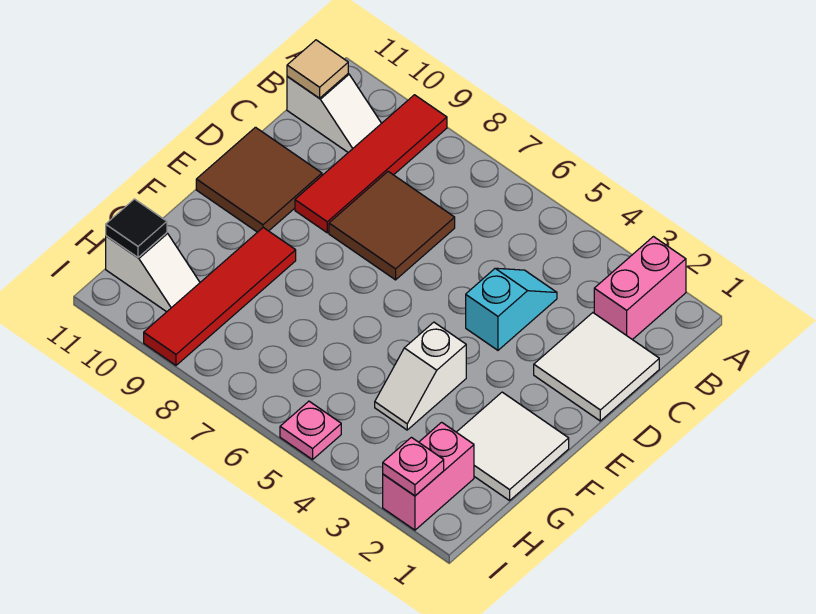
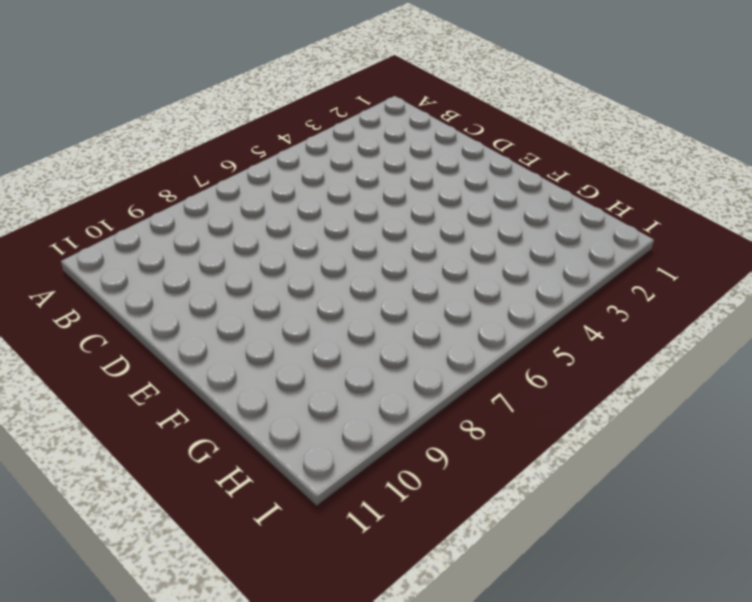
none -> pink 1x2 brick [594,237,686,340]
none -> red 1x4 tile [295,95,447,233]
none -> white 1x2 slope [287,74,381,152]

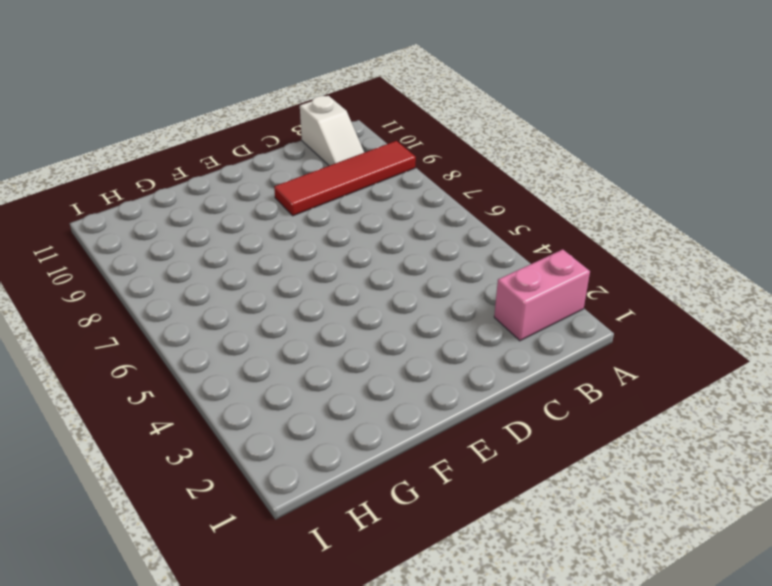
none -> white 2x2 tile [534,313,659,421]
none -> cyan 1x2 slope [466,268,557,350]
none -> brown 2x2 tile [329,172,455,280]

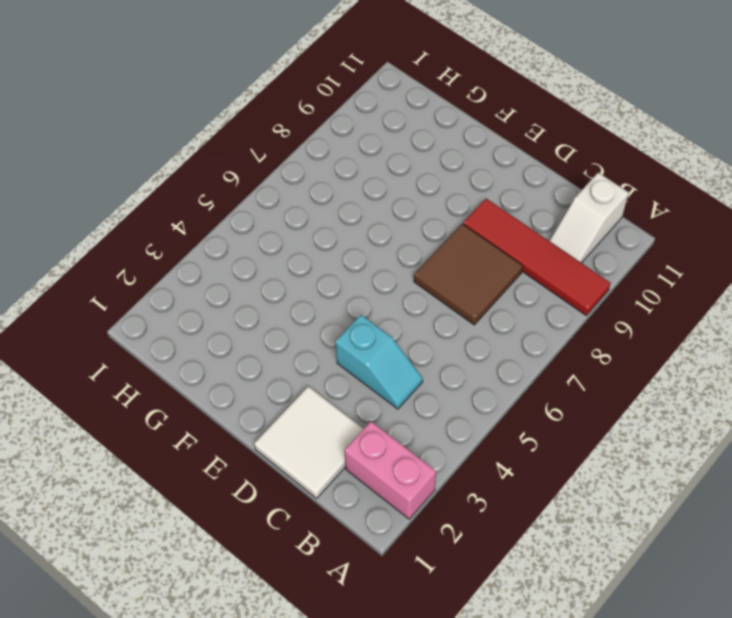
none -> brown 2x2 tile [196,127,322,232]
none -> white 2x2 tile [457,392,569,501]
none -> white 1x2 slope [375,322,466,430]

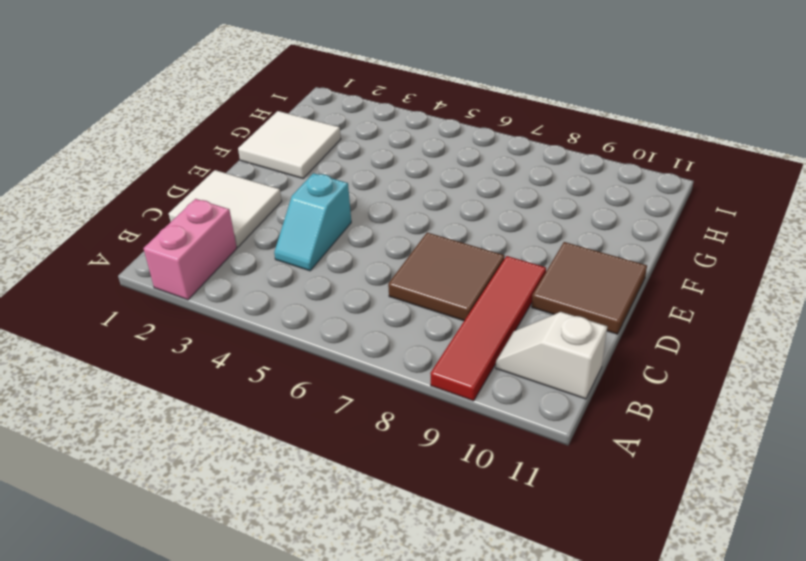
none -> white 1x2 slope [375,322,466,430]
none -> red 1x4 tile [144,228,296,365]
none -> pink 1x2 brick [383,422,474,530]

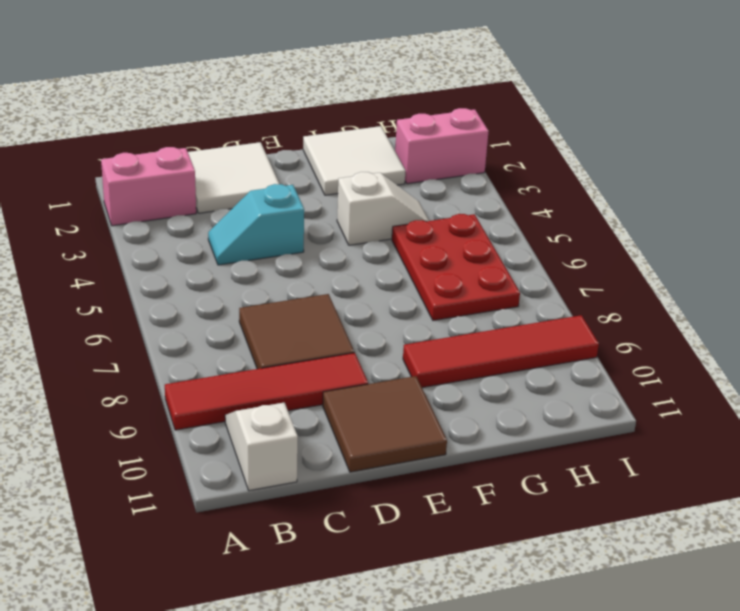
red 2x3 plate [392,214,520,320] -> none
none -> white 1x2 slope [106,233,200,312]
none -> pink 1x1 plate [280,401,341,460]
none -> tan 1x1 tile [287,40,348,98]

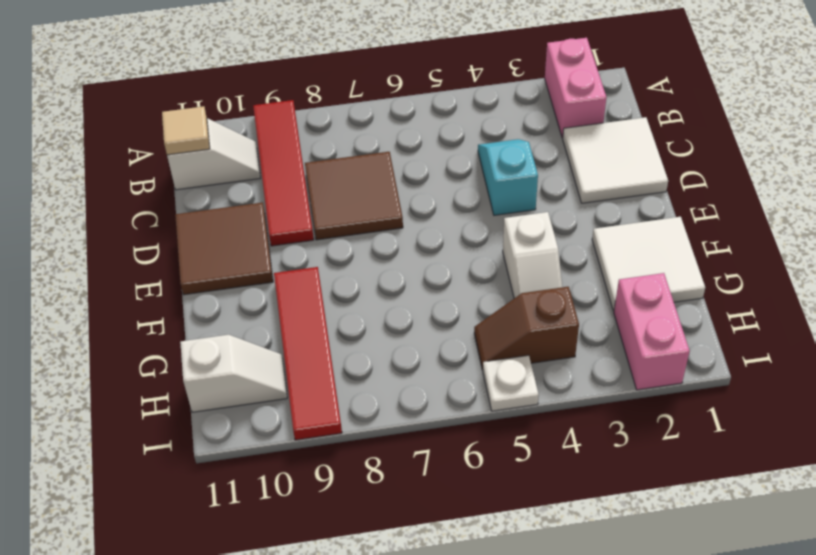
brown 1x2 slope [474,287,579,370] -> none
white 1x1 plate [483,355,539,411] -> pink 1x1 plate [280,401,341,460]
none -> black 1x1 tile [106,199,167,257]
none -> pink 1x1 plate [383,437,444,496]

